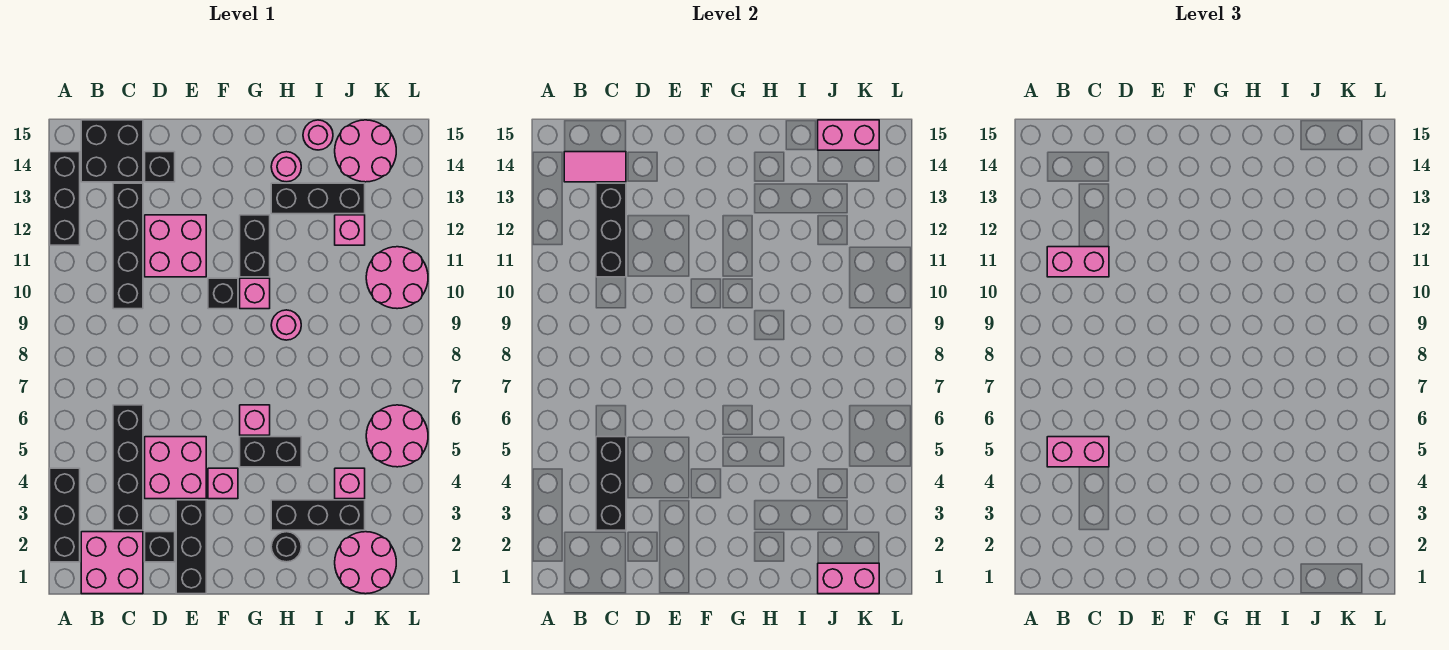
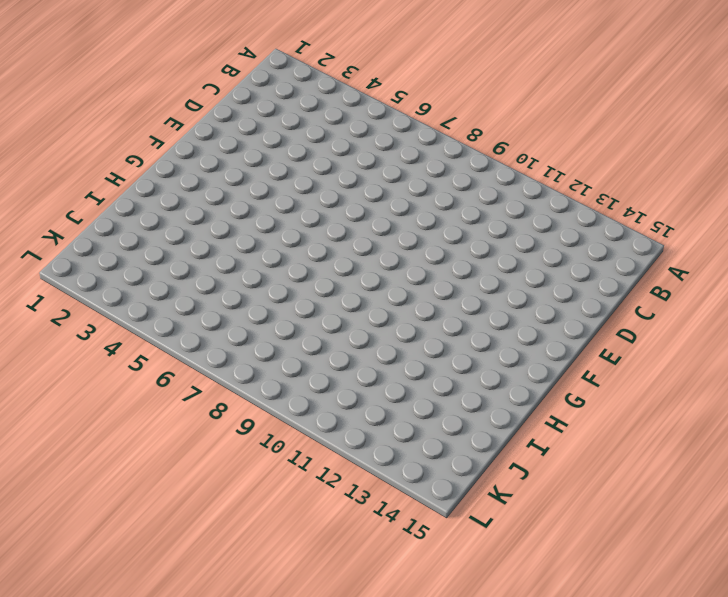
none -> black 1x3 brick [50,468,80,562]
none -> black 1x3 brick [50,152,80,245]
none -> pink 2x2 brick [81,532,143,594]
none -> black 2x2 brick [81,120,143,182]

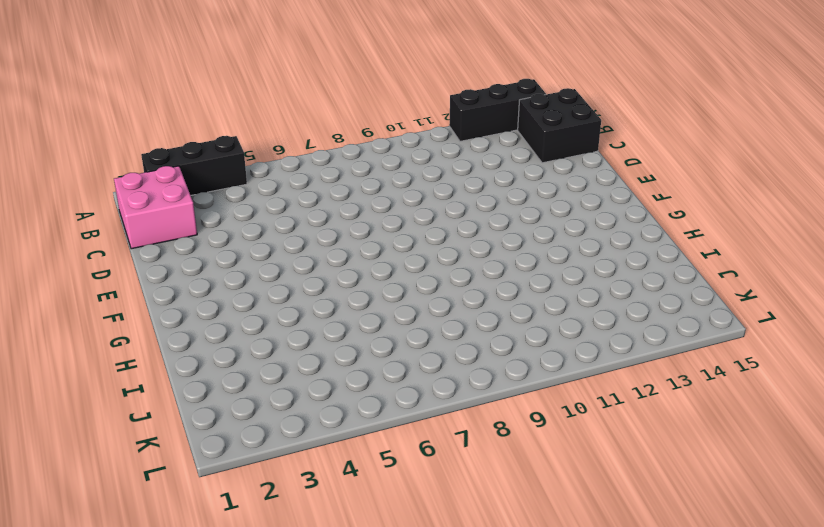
none -> black 1x4 brick [113,405,143,530]
none -> black 1x4 brick [113,183,143,309]
none -> black 1x1 brick [145,532,175,562]
none -> pink 2x2 brick [145,437,206,499]

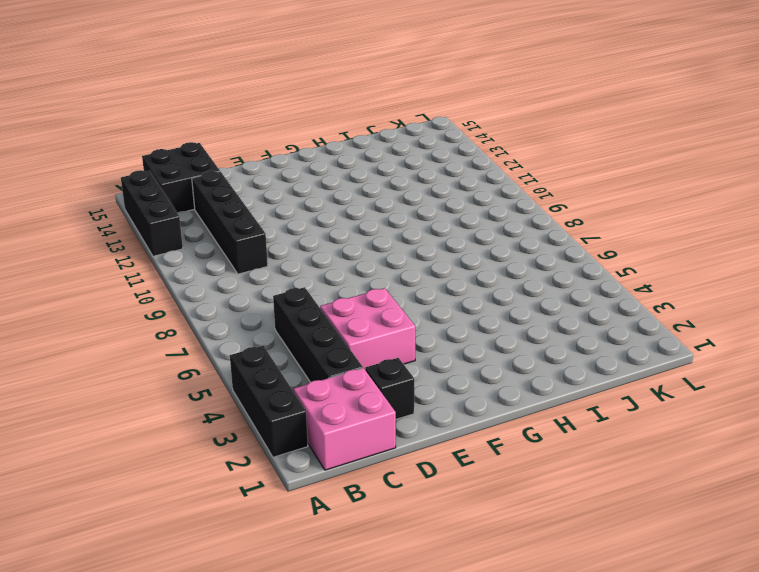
none -> pink 2x2 brick [145,215,206,277]
none -> black 1x1 brick [145,152,175,182]
none -> black 1x3 brick [176,500,206,594]
none -> pink 1x1 brick [208,468,238,499]

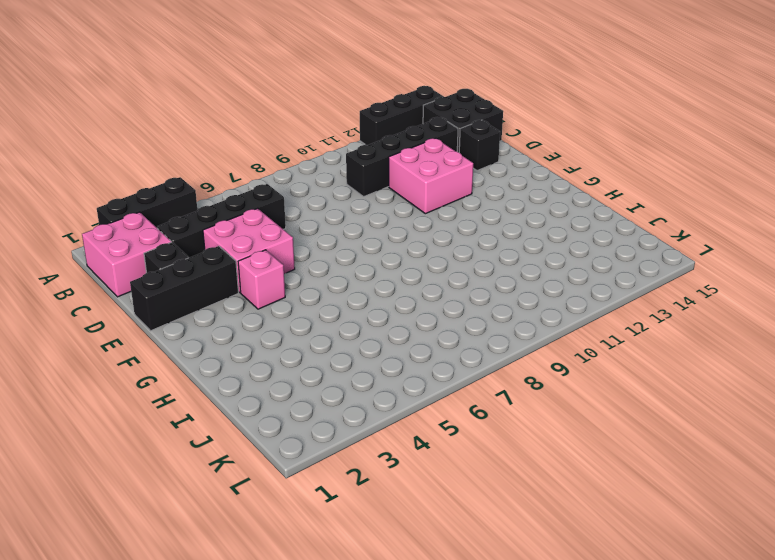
none -> black 1x1 brick [208,278,238,309]
none -> black 1x2 brick [240,437,301,467]
none -> pink 1x1 brick [240,405,270,435]
none -> pink 1x1 brick [240,278,270,309]

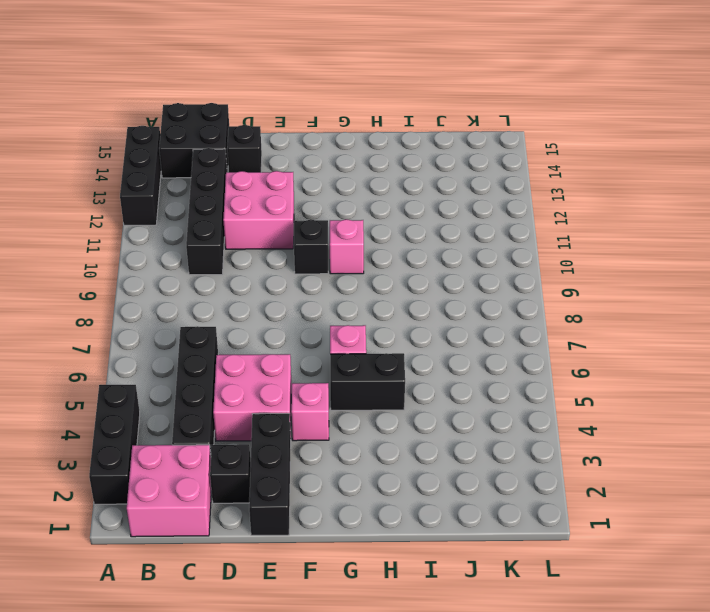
none -> black 1x2 brick [240,215,270,277]
none -> black 1x1 round brick [271,532,301,562]
none -> black 1x3 brick [271,500,365,530]
none -> pink 1x1 round brick [271,310,301,340]

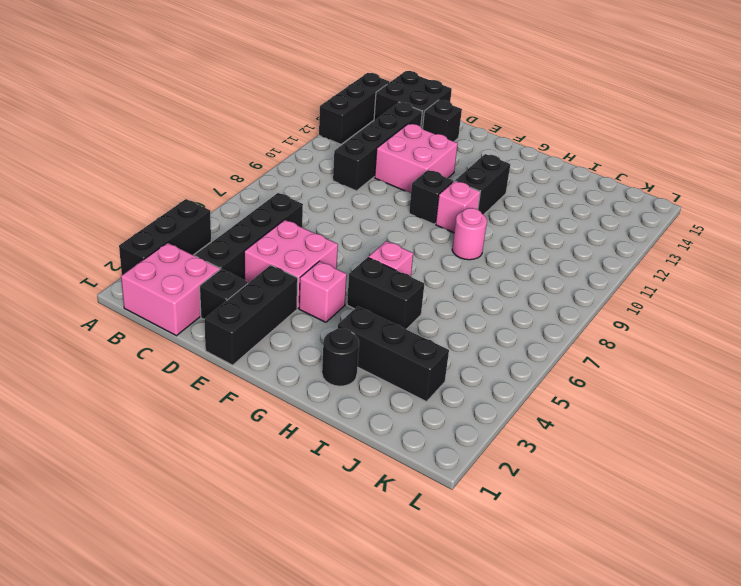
none -> black 1x3 brick [271,183,365,214]
none -> pink 1x1 round brick [271,152,301,182]
none -> pink 1x1 round brick [303,120,333,150]
none -> pink 2x2 round brick [335,532,396,594]

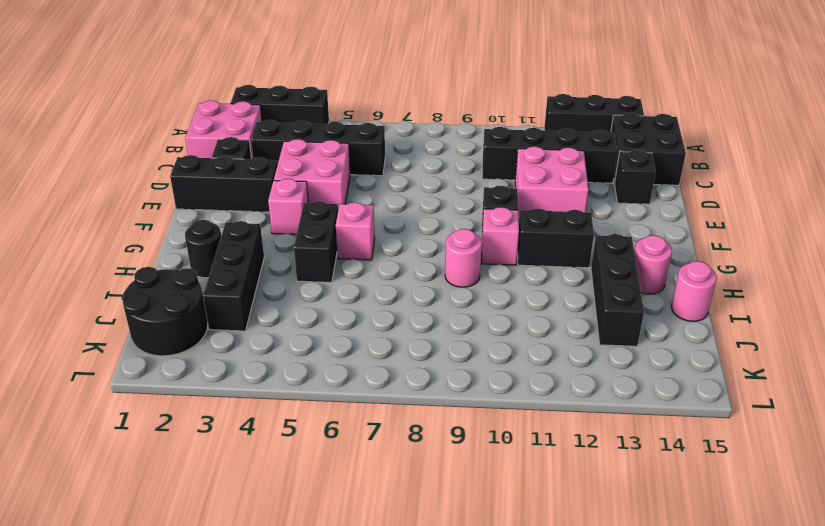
black 2x2 round brick [123,267,208,356] -> pink 2x2 round brick [335,532,396,594]
none -> pink 1x1 brick [335,468,365,499]
none -> pink 1x1 brick [335,215,365,245]
none -> pink 2x2 round brick [335,120,396,182]
none -> pink 2x2 round brick [366,405,428,467]

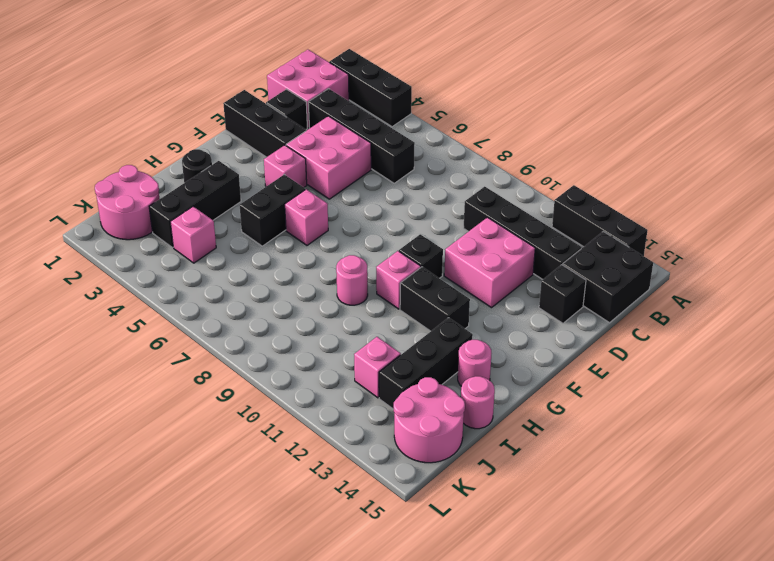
none -> pink 2x2 round brick [366,405,428,467]
none -> pink 2x2 round brick [366,247,428,309]
none -> pink 1x2 tile [564,152,626,182]
none -> black 1x3 brick [596,437,626,530]

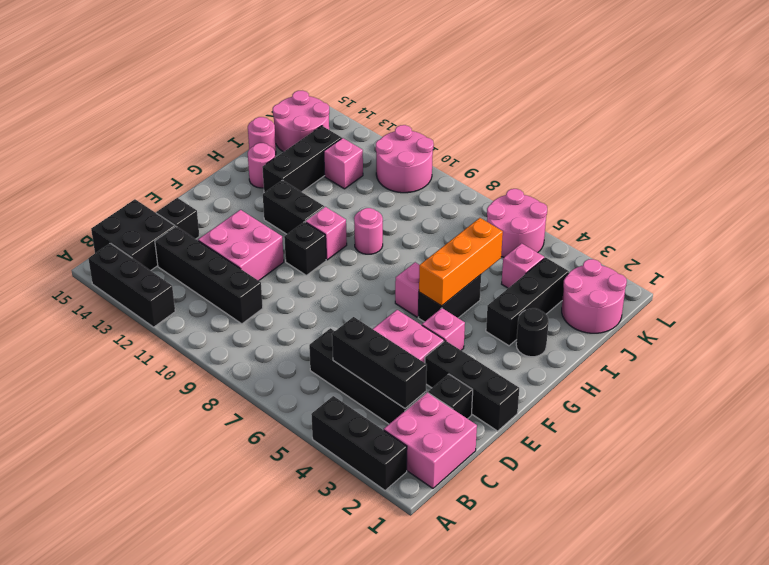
orange 1x3 brick [419,218,503,306] -> none
none -> pink 1x2 tile [564,152,626,182]
none -> black 1x3 brick [596,183,626,277]
none -> pink 1x2 brick [818,563,879,594]
none -> pink 1x2 brick [818,120,879,150]

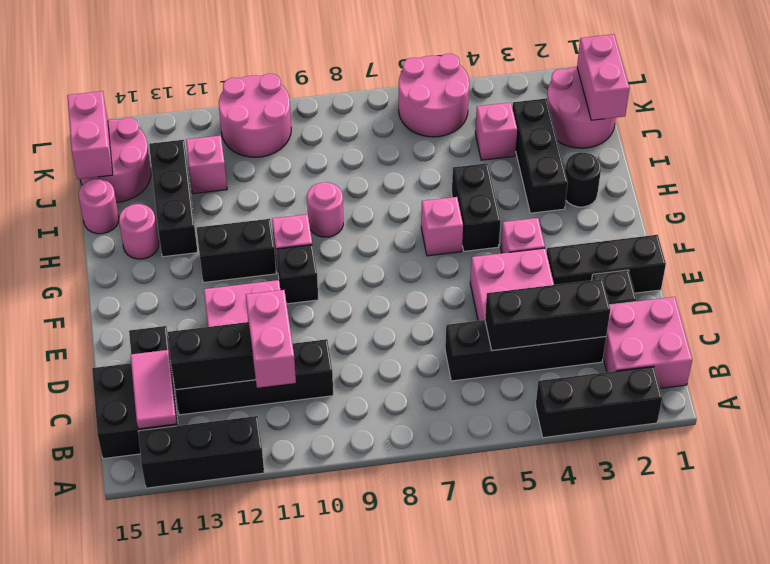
none -> pink 1x2 brick [1047,437,1109,467]

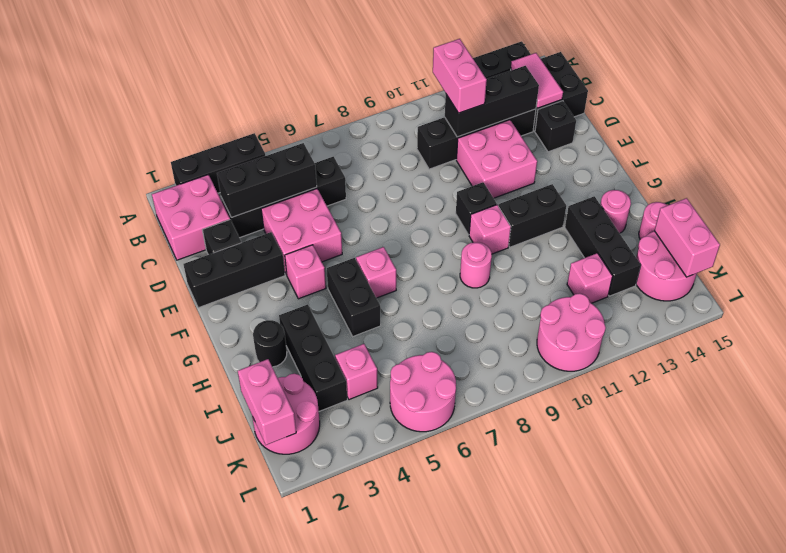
none -> pink 1x2 brick [1047,437,1109,467]

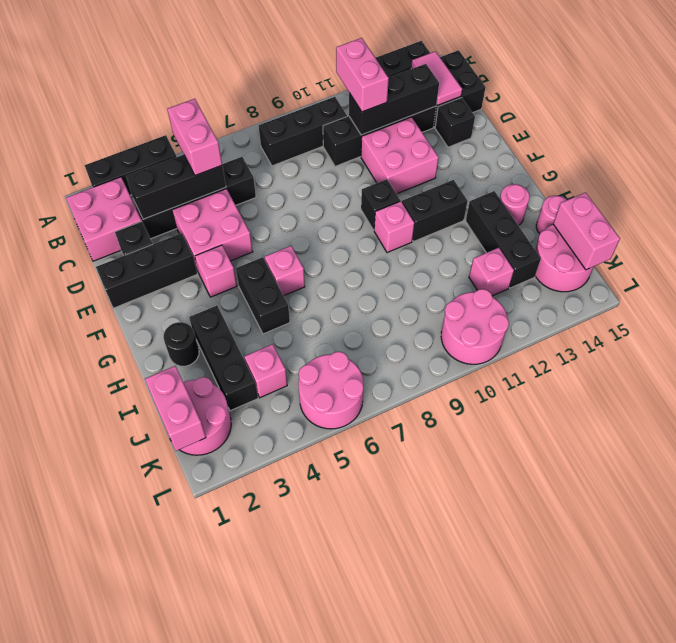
black 1x3 brick [259,97,347,166] -> none
none -> pink 1x1 round brick [271,310,301,340]

